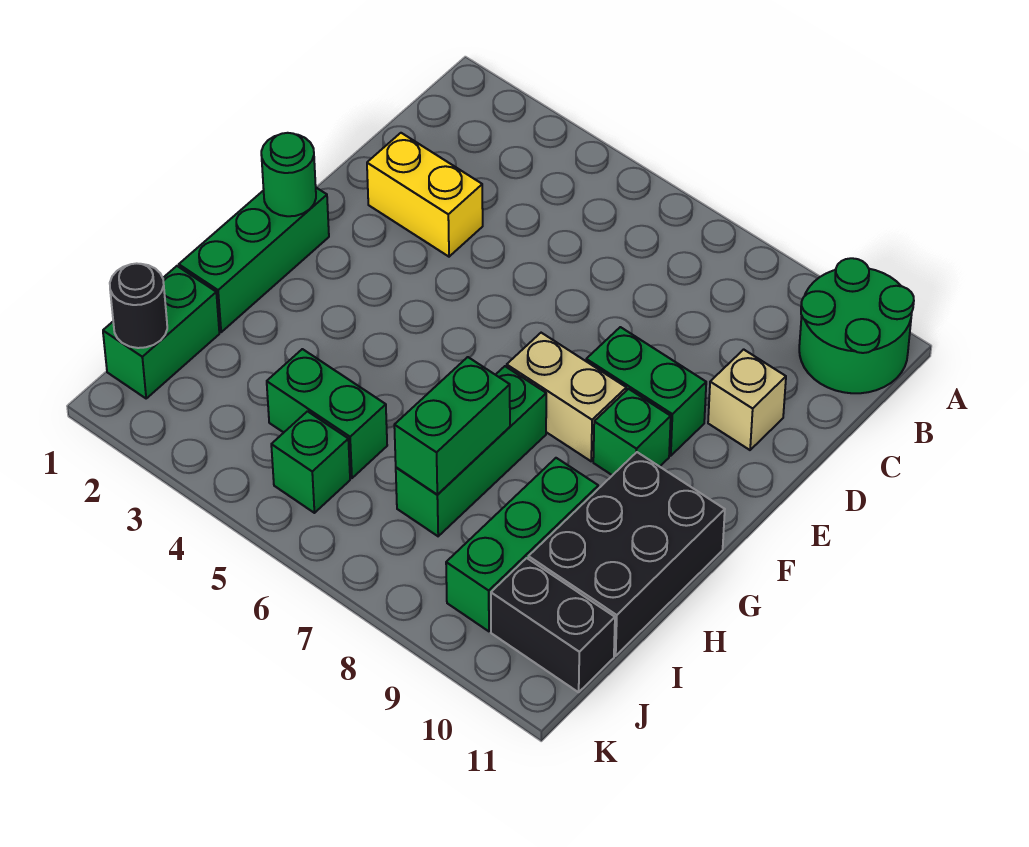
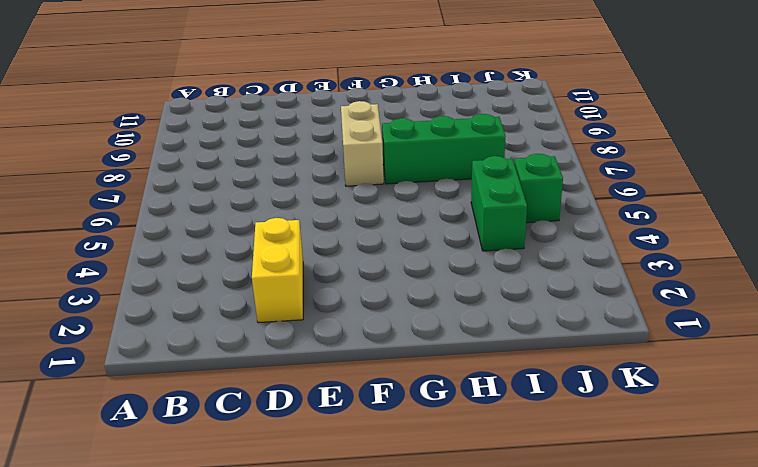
none -> green 2x2 round brick [799,258,914,393]
none -> tan 1x1 brick [708,349,786,450]
none -> green 1x2 brick [586,327,706,456]

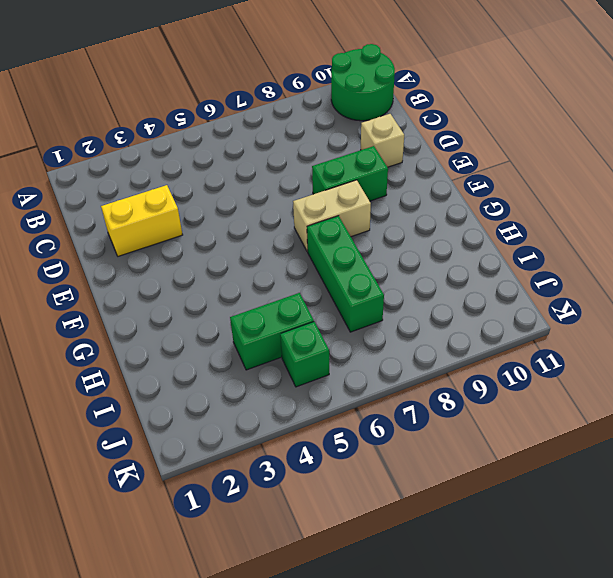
none -> green 1x3 brick [179,188,329,332]
none -> green 1x1 brick [593,389,671,475]
none -> black 2x3 brick [528,452,725,656]

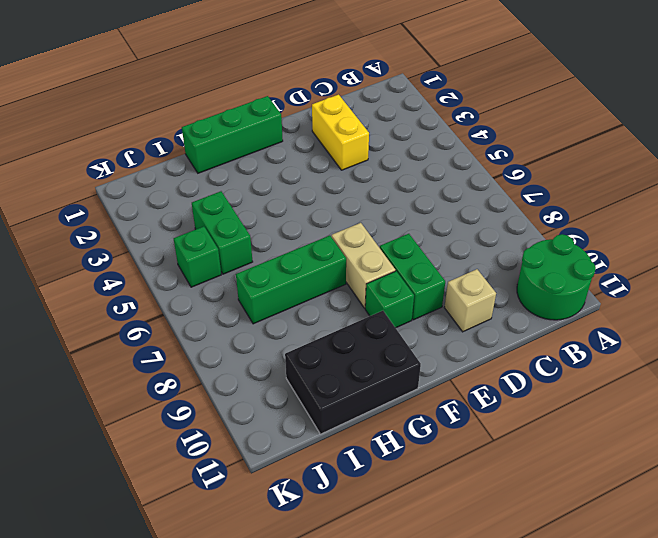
none -> green 1x3 brick [446,458,598,631]
none -> green 1x2 brick [103,266,219,398]
none -> black 1x2 brick [491,558,615,692]

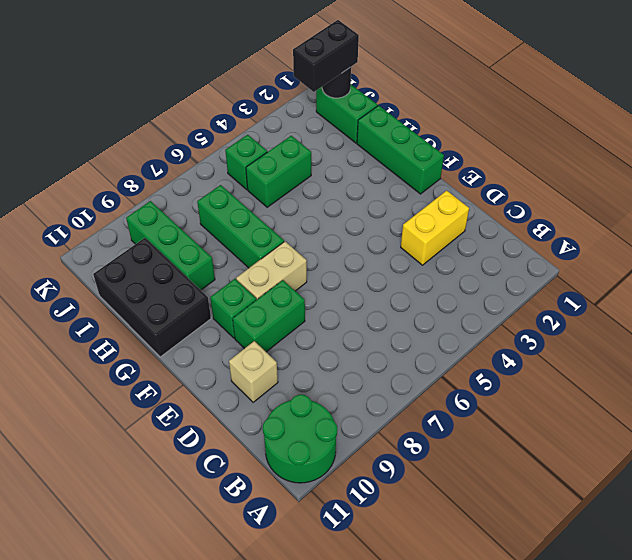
black 1x2 brick [293,20,359,92] -> black 1x2 brick moved to [491,558,615,692]
none -> green 1x1 round brick [261,133,316,216]
none -> green 1x2 brick [394,357,510,494]

